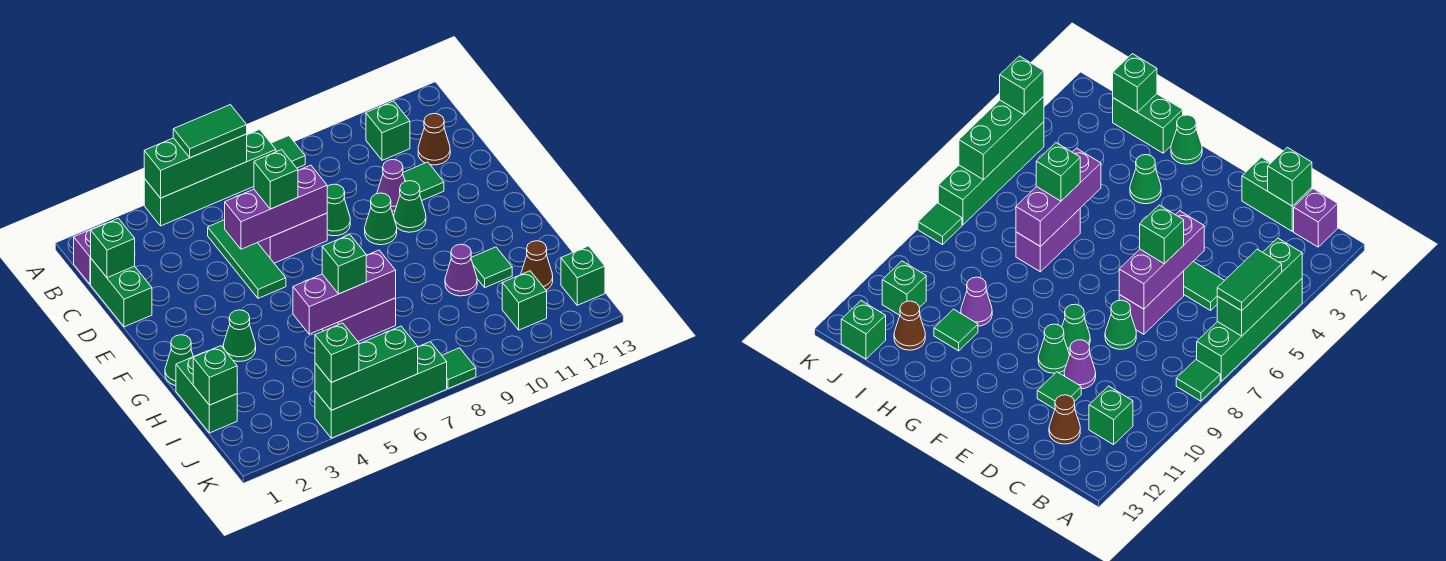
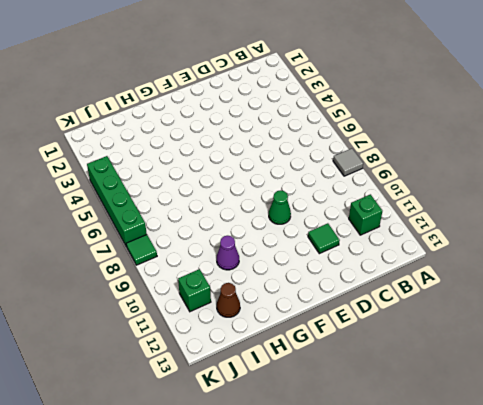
grey 1x1 tile [333,148,363,176] -> green 1x1 tile [271,136,305,168]
none -> green 1x4 brick [144,129,276,226]
none -> purple 1x1 brick [74,225,101,284]
none -> green 1x2 brick [91,259,152,327]
none -> green 1x3 tile [208,220,286,298]

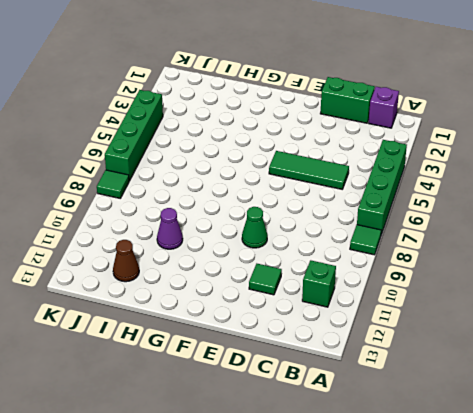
none -> brown 1x1 cone [418,113,450,165]
none -> purple 1x2 brick [258,213,327,263]
none -> green 1x1 cone [327,184,350,236]
none -> purple 1x1 cone [377,160,405,211]

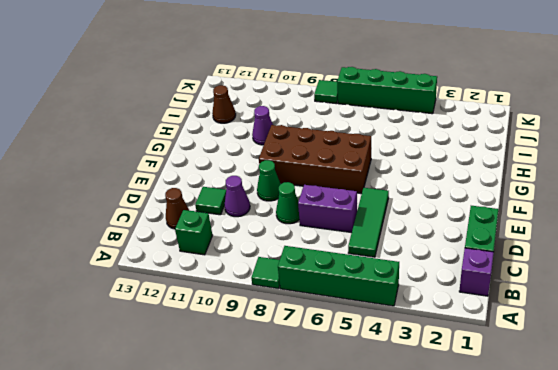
brown 2x4 brick [259,125,371,194] -> none
none -> green 1x1 cone [394,181,426,232]
none -> green 1x1 cone [165,335,193,386]
none -> green 1x1 cone [223,310,256,361]
none -> green 1x2 brick [176,352,237,433]

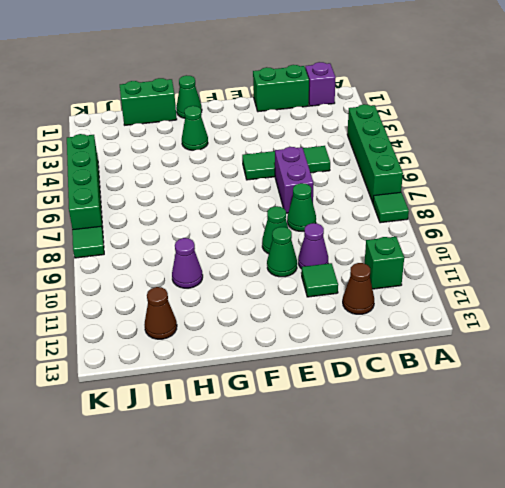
none -> purple 1x2 brick [322,298,396,341]
none -> green 1x1 tile [471,247,512,287]
none -> green 1x1 brick [502,271,547,330]
none -> green 1x1 brick [561,246,605,305]

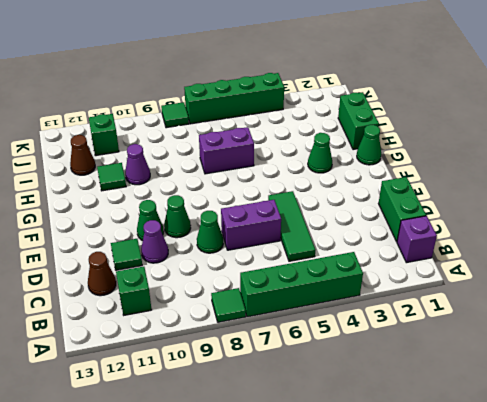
none -> green 1x1 brick [561,246,605,305]
none -> green 1x3 brick [144,134,247,198]
none -> green 1x1 brick [91,218,135,278]
none -> purple 1x3 brick [225,165,327,249]

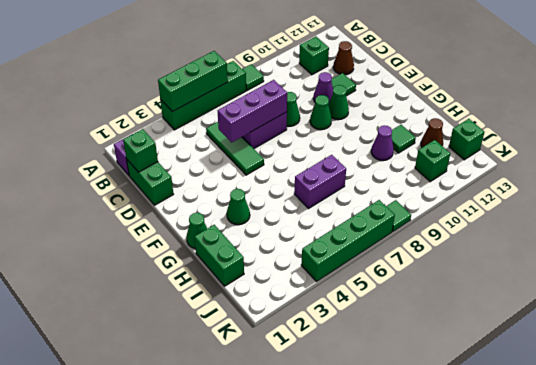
none -> purple 1x3 brick [293,250,396,334]
none -> green 1x1 brick [193,346,237,405]
none -> green 1x3 brick [315,326,418,410]
none -> green 1x2 tile [173,105,247,158]

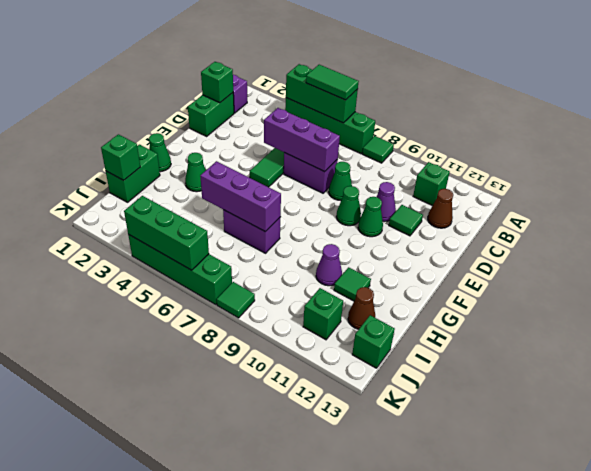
none -> green 1x1 brick [254,150,298,209]
none -> green 1x1 brick [322,235,366,294]
none -> green 1x1 brick [315,323,359,382]

